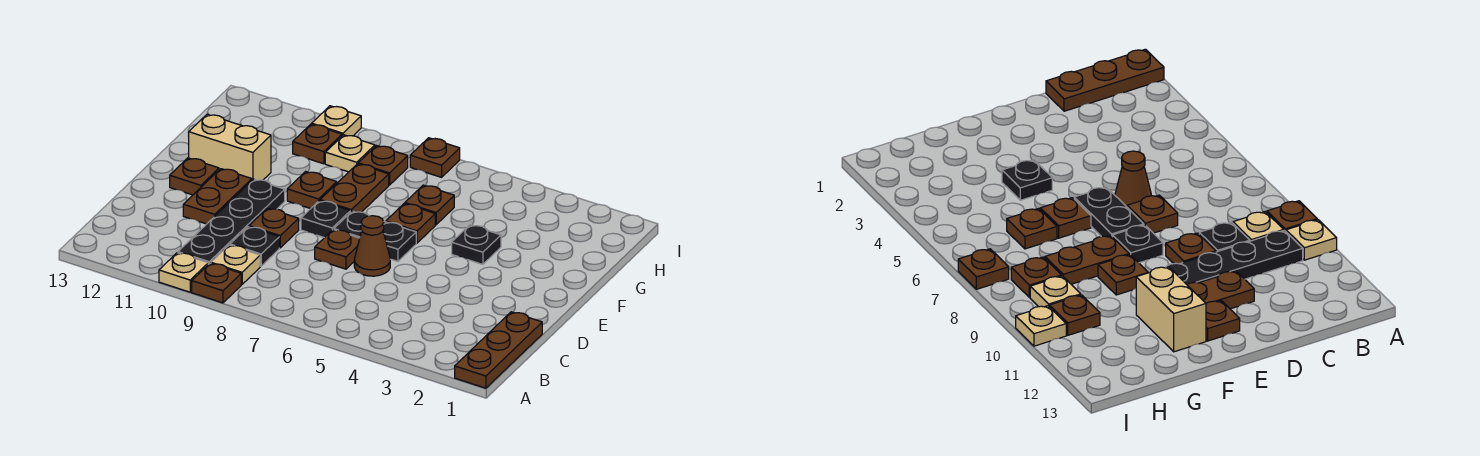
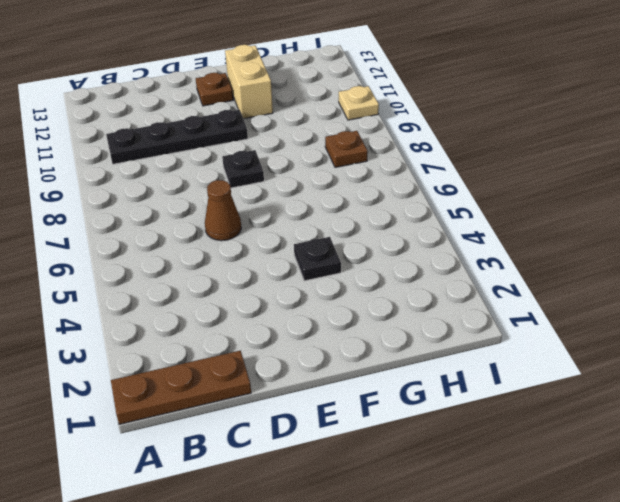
none -> brown 1x1 plate [192,263,241,303]
none -> tan 1x1 plate [159,253,208,292]
none -> tan 1x1 plate [211,245,260,284]

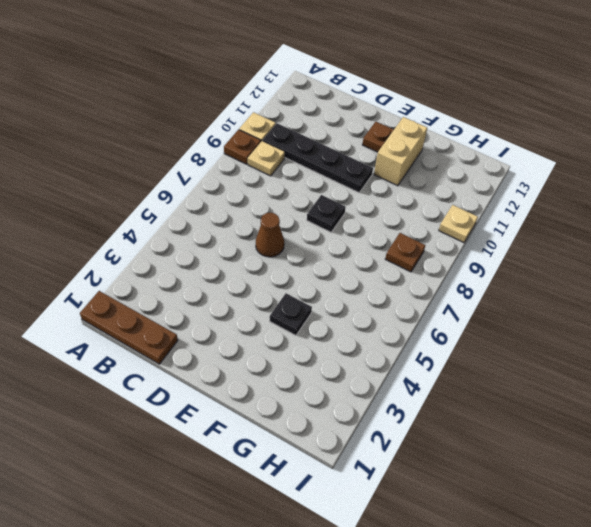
none -> black 1x1 plate [230,227,279,266]
none -> brown 1x1 plate [315,230,360,269]
none -> brown 1x1 plate [249,208,299,248]

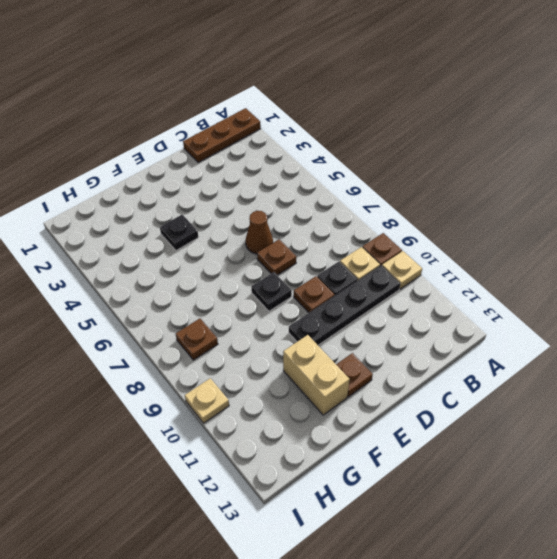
none -> brown 1x2 plate [183,169,252,224]
none -> black 1x2 plate [334,211,416,261]
none -> brown 1x1 plate [386,204,435,243]

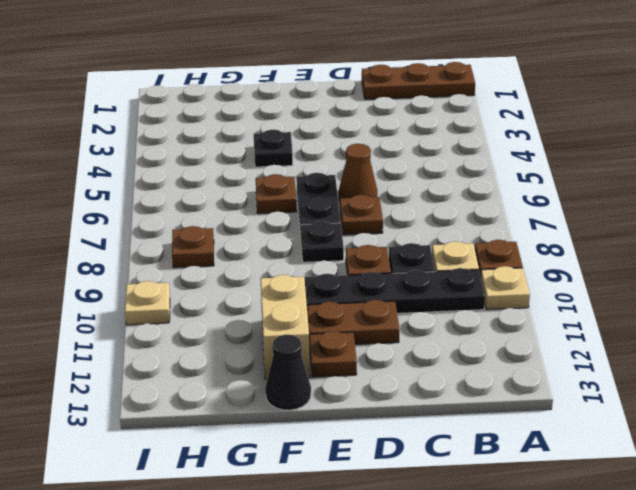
black 1x1 cone [265,334,311,410] -> none
none -> brown 1x2 plate [320,164,389,212]
none -> brown 1x1 plate [287,172,337,209]
none -> brown 1x1 plate [405,185,454,225]

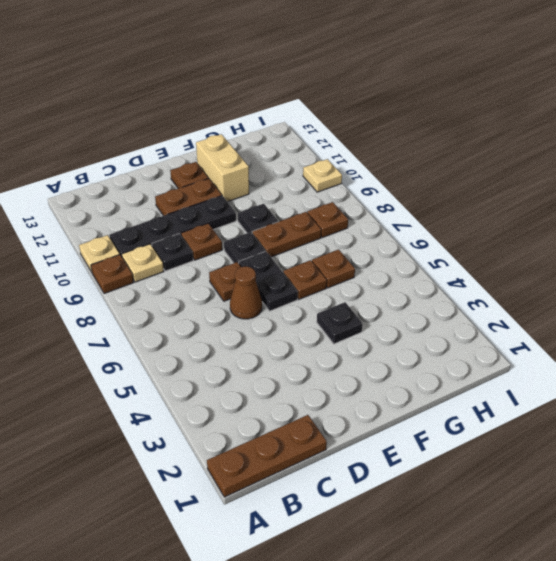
black 1x1 plate [238,204,278,233] -> brown 1x1 plate [287,172,337,209]
none -> tan 1x1 plate [325,135,375,172]
none -> brown 1x1 plate [293,124,342,164]
none -> brown 1x1 plate [410,138,460,177]

